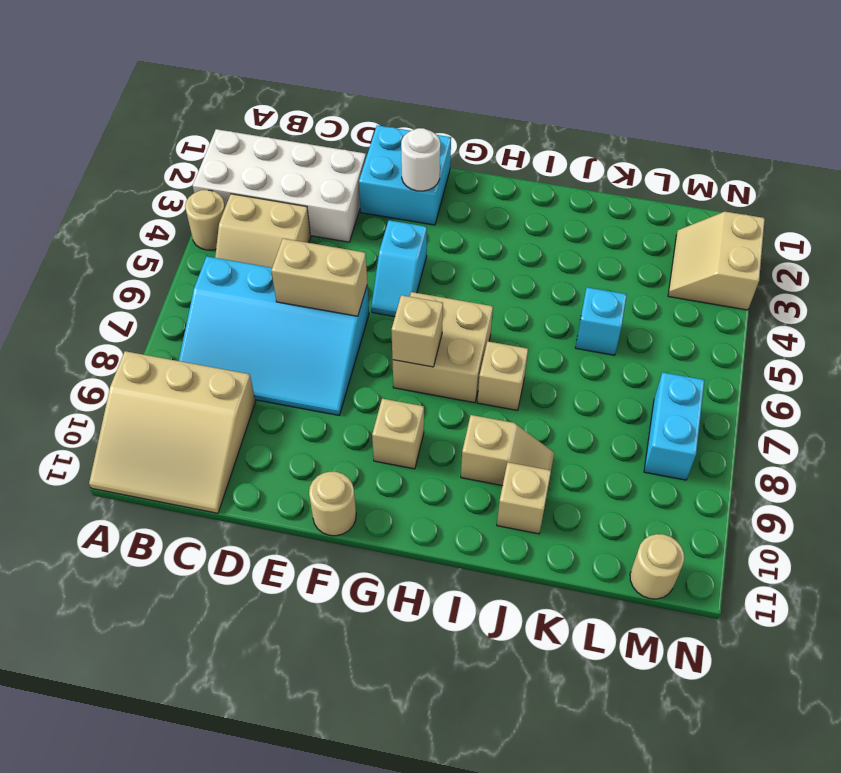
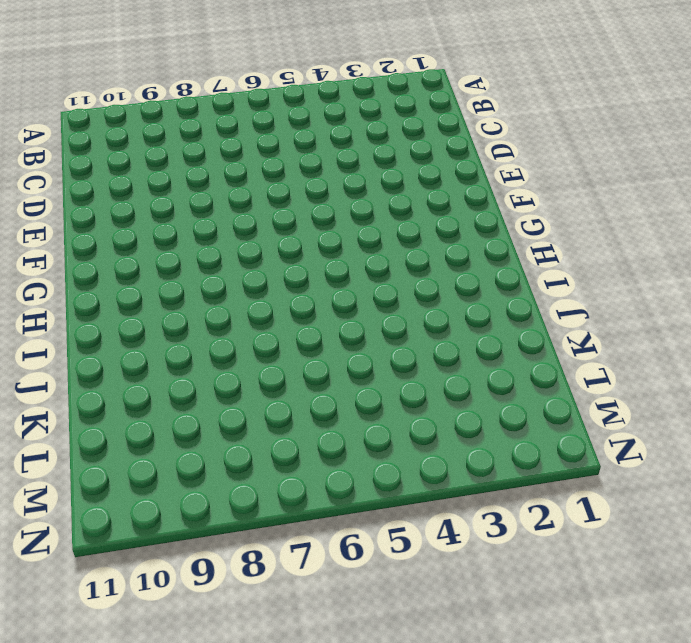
none -> white 2x4 brick [193,129,366,242]
none -> tan 1x1 round brick [185,190,225,250]
none -> tan 3x3 slope [89,351,256,513]

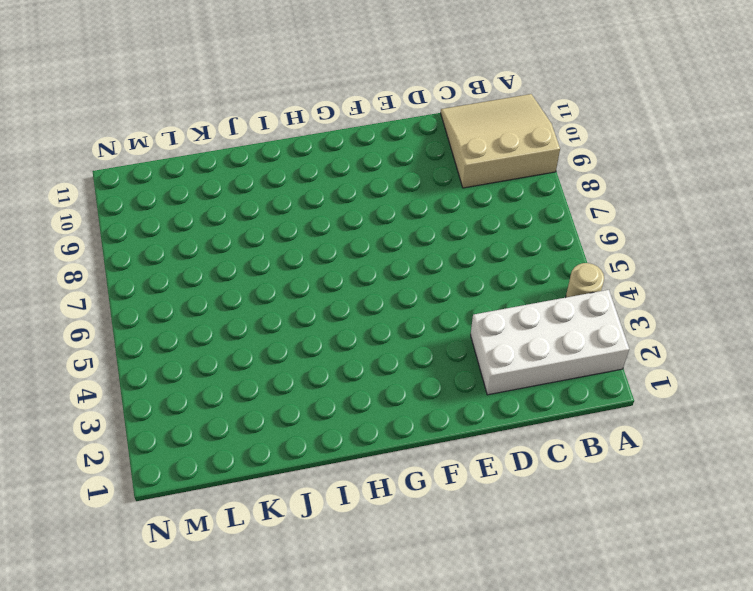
none -> tan 2x2 slope [215,194,311,268]
none -> cyan 3x4 slope [179,257,369,415]
none -> cyan 2x2 brick [359,125,451,225]

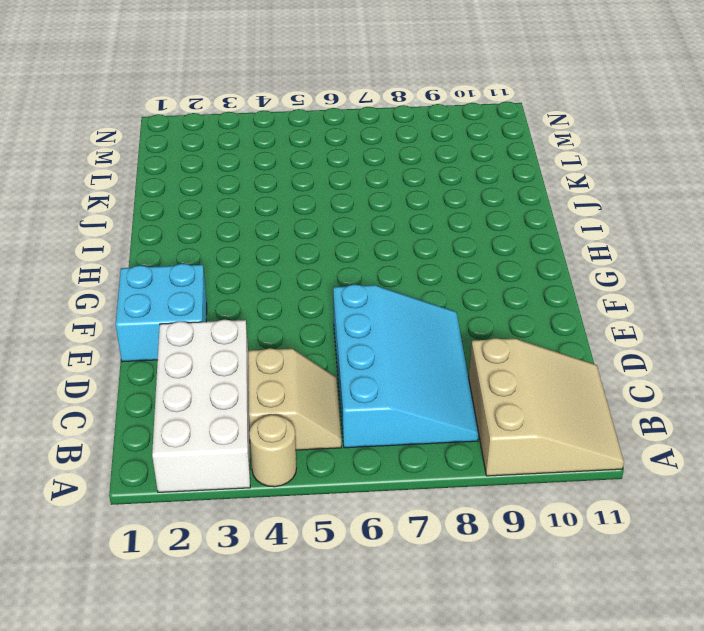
none -> cyan 1x2 slope [371,220,427,317]
none -> tan 1x1 round brick [309,472,356,536]
none -> tan 2x2 brick [392,292,493,403]

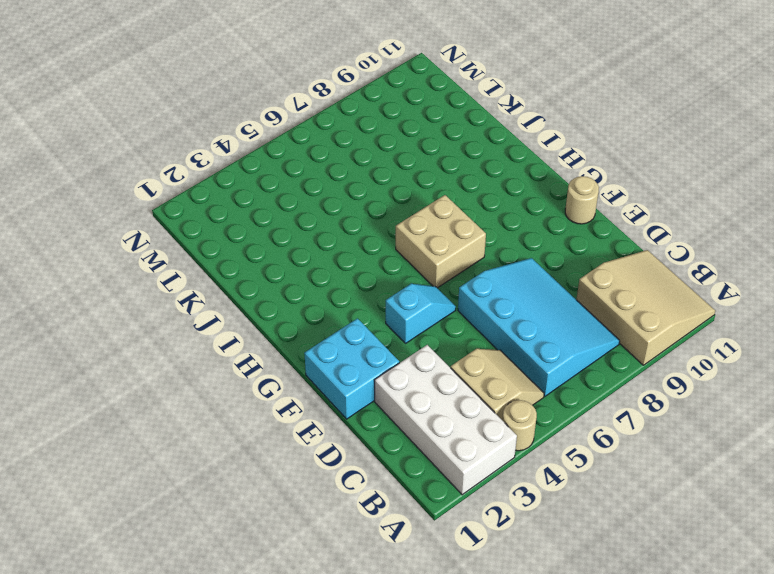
none -> tan 1x1 brick [372,399,424,469]
none -> tan 1x1 brick [477,341,528,410]
none -> tan 1x2 slope [461,415,554,486]

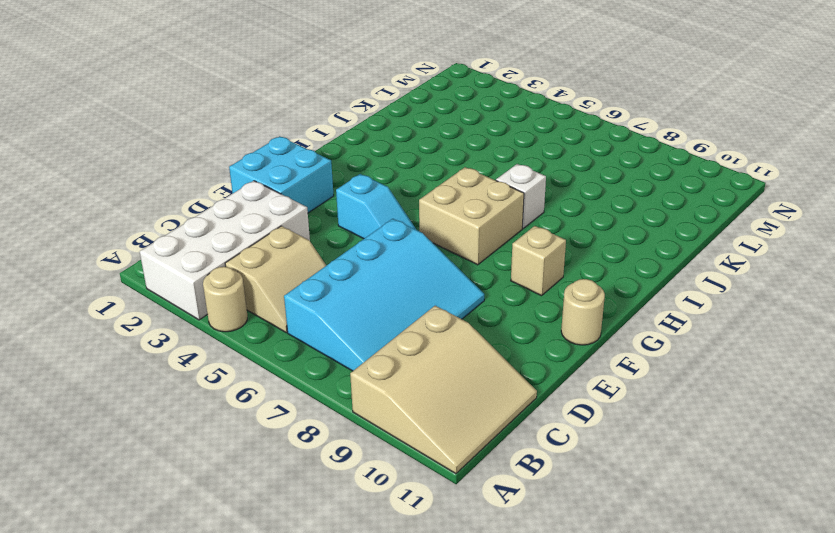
white 1x1 brick [496,164,546,228] -> tan 1x1 brick [477,341,528,410]
none -> tan 1x2 slope [461,415,554,486]
none -> tan 1x1 brick [497,462,551,534]
none -> cyan 1x1 brick [575,287,627,355]

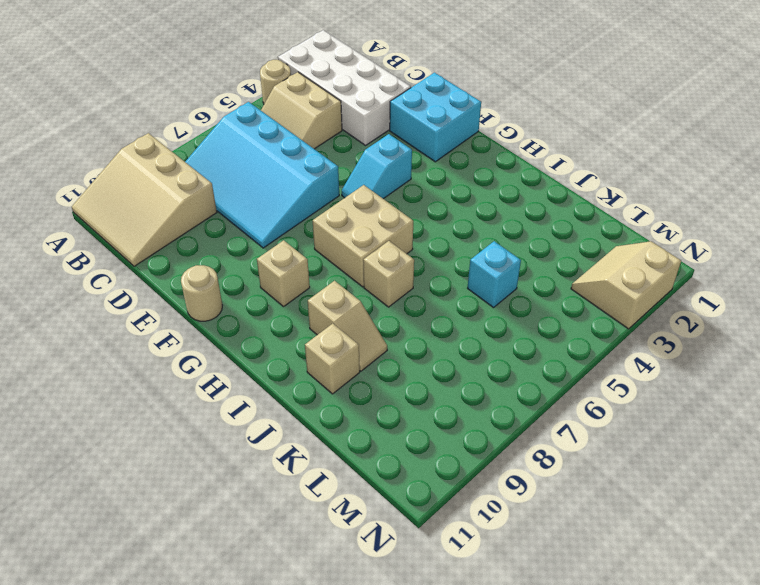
none -> cyan 1x2 brick [644,372,705,480]
none -> tan 1x1 round brick [630,534,684,599]
none -> tan 1x2 brick [271,239,367,316]

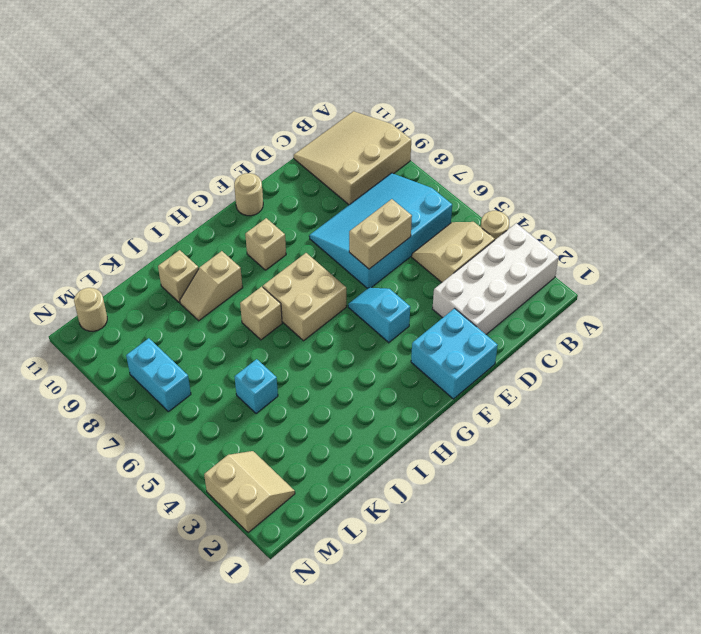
none -> white 1x1 round brick [401,128,440,191]
none -> tan 1x1 brick [391,295,443,367]

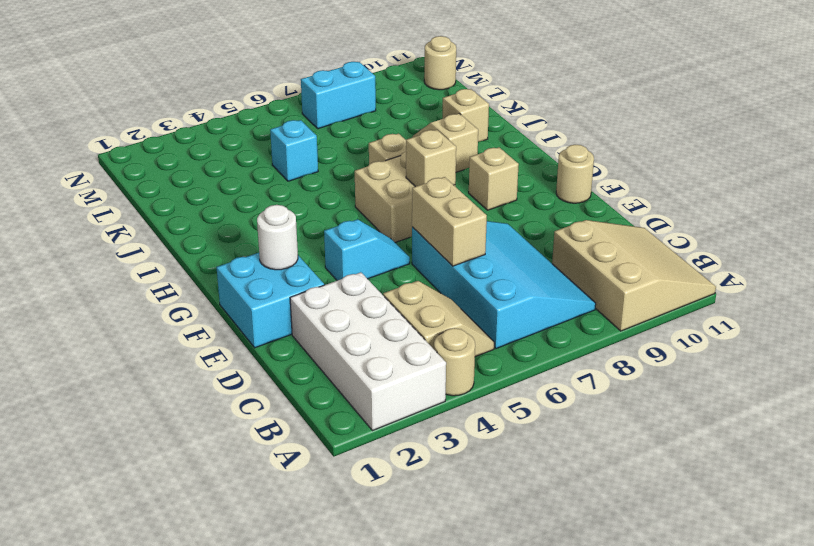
none -> tan 2x2 slope [668,212,765,310]

